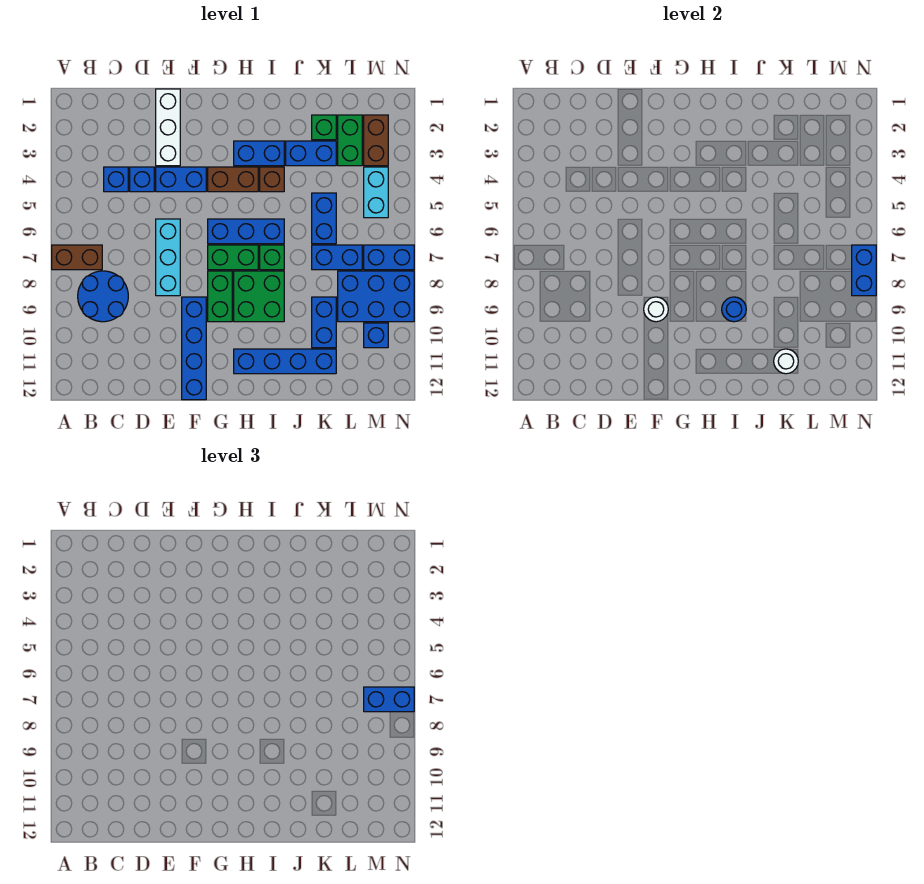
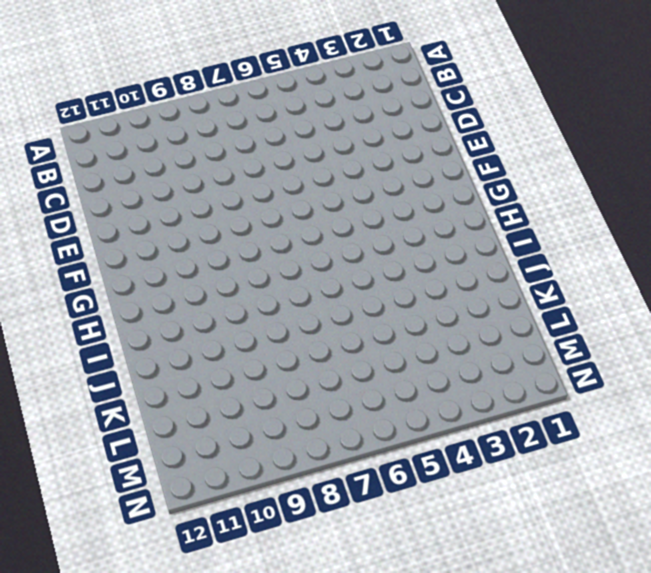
none -> brown 1x2 brick [52,245,102,270]
none -> blue 2x2 round brick [78,271,128,322]
none -> blue 1x1 brick [104,167,128,192]
none -> blue 1x1 brick [130,167,154,192]

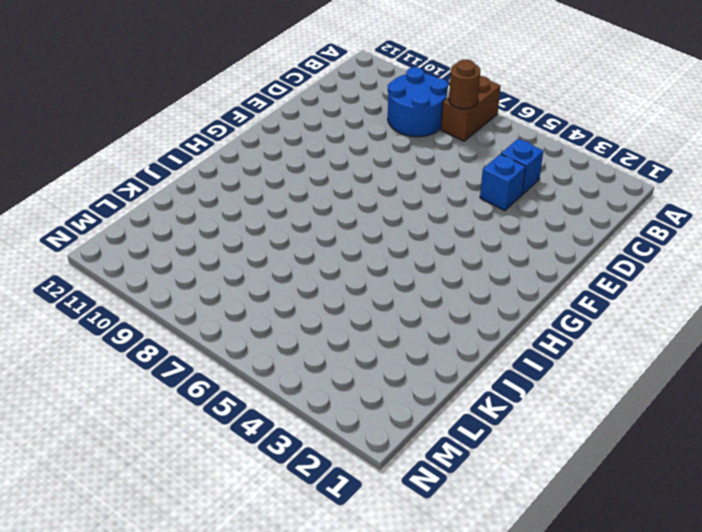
brown 1x1 round brick [449,59,480,109] -> none
none -> white 1x3 brick [156,89,180,166]
none -> blue 1x2 brick [156,167,206,192]
none -> cyan 1x3 brick [156,219,180,296]
none -> blue 1x4 brick [182,297,206,400]

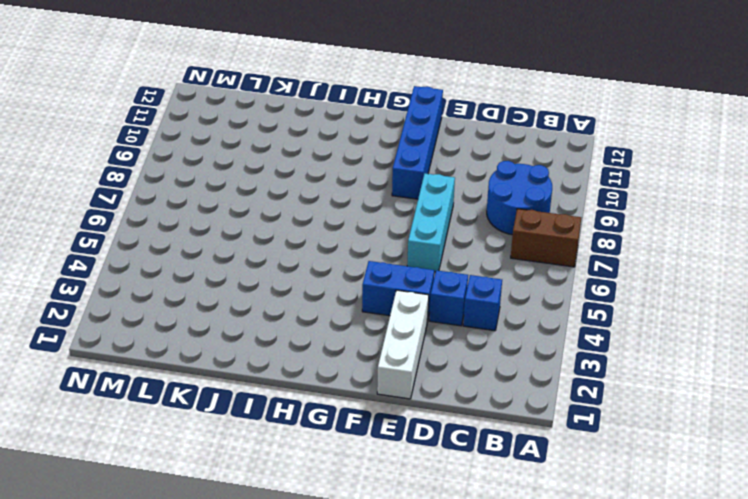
none -> brown 1x2 brick [208,167,258,192]
none -> blue 1x3 brick [208,219,284,244]
none -> green 1x2 brick [208,245,258,270]
none -> green 1x2 brick [208,271,232,322]

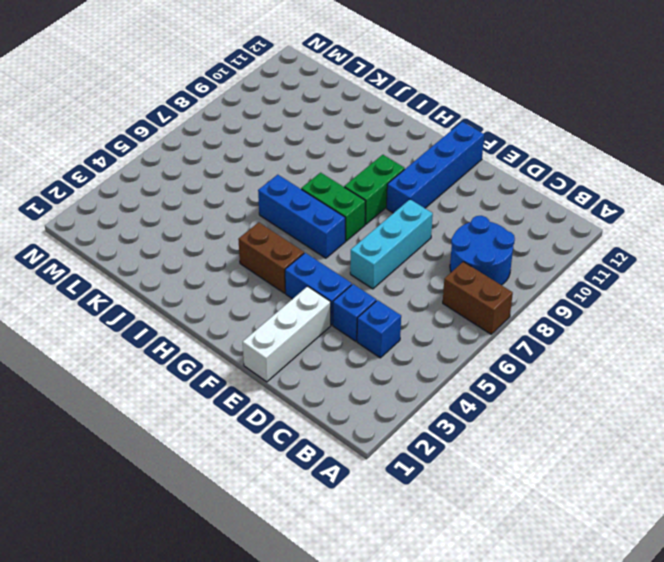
none -> blue 1x2 brick [234,141,284,166]
none -> green 2x2 brick [234,271,284,322]
none -> blue 1x4 brick [234,349,336,374]
none -> brown 1x1 brick [260,167,284,192]

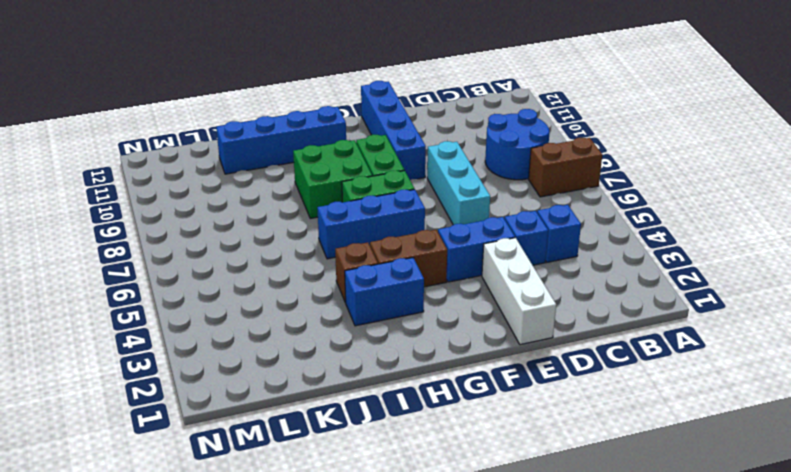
none -> green 1x1 brick [260,245,284,270]
none -> blue 1x2 brick [286,141,336,166]
none -> green 1x1 brick [312,115,336,140]
none -> blue 1x2 brick [312,193,336,244]

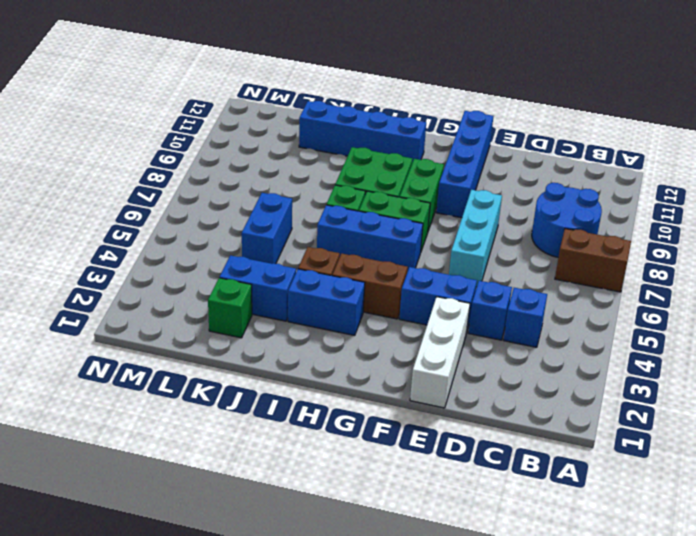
none -> blue 1x2 brick [312,245,362,270]
none -> blue 1x2 brick [312,297,336,348]
none -> green 1x2 brick [338,115,362,166]
none -> blue 2x3 brick [338,271,414,322]

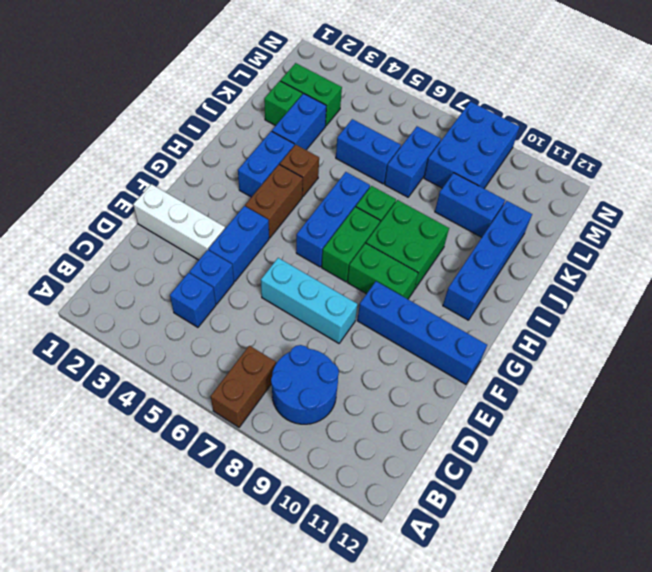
none -> brown 1x2 brick [364,115,388,166]
none -> cyan 1x2 brick [364,167,388,218]
none -> blue 1x2 brick [364,245,414,270]
none -> blue 1x1 brick [364,323,388,348]

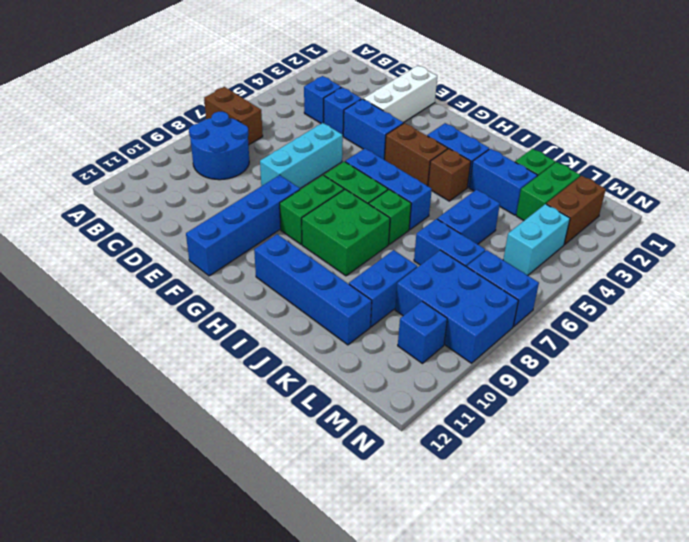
none -> white 1x1 round brick [644,297,668,322]
none -> blue 1x1 round brick [722,297,746,322]
none -> white 1x1 round brick [774,349,798,374]
none -> blue 1x2 brick [852,245,876,296]

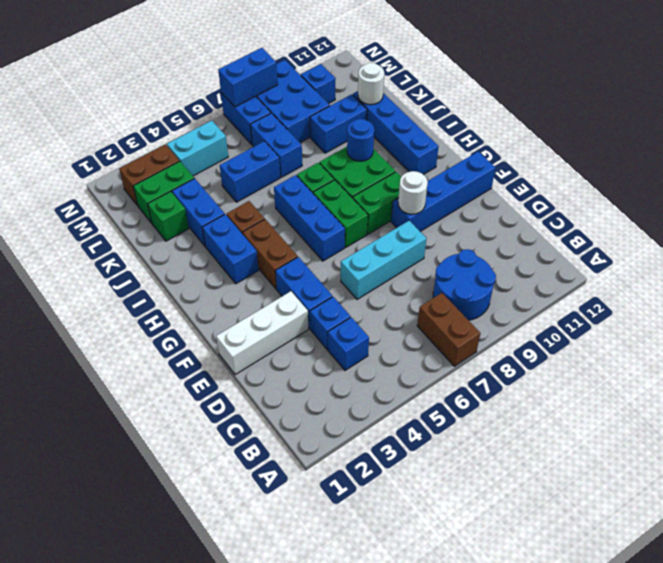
none -> blue 1x2 brick [364,687,414,712]

